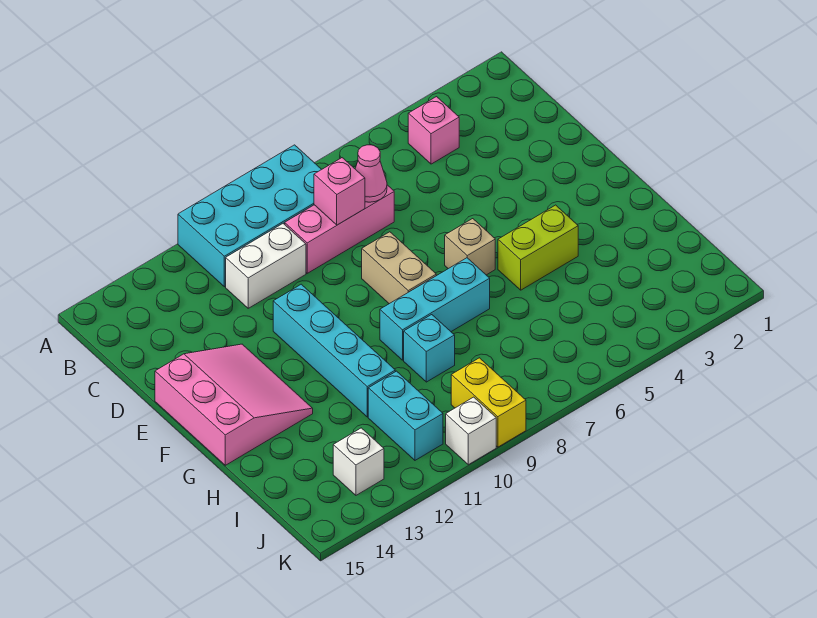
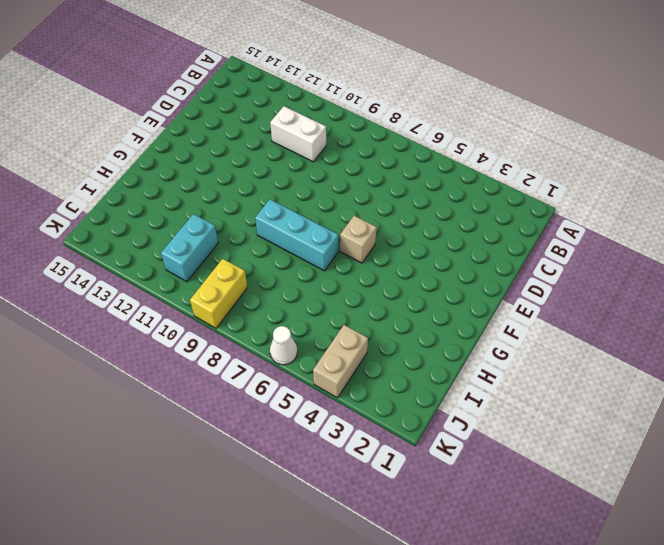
tan 1x2 brick [313,325,368,398] -> tan 1x2 brick moved to [362,232,436,304]
white 1x1 cone [270,326,297,365] -> none
none -> cyan 2x4 brick [178,145,322,287]
none -> pink 1x1 brick [408,97,459,164]
none -> pink 1x3 brick [285,185,394,273]

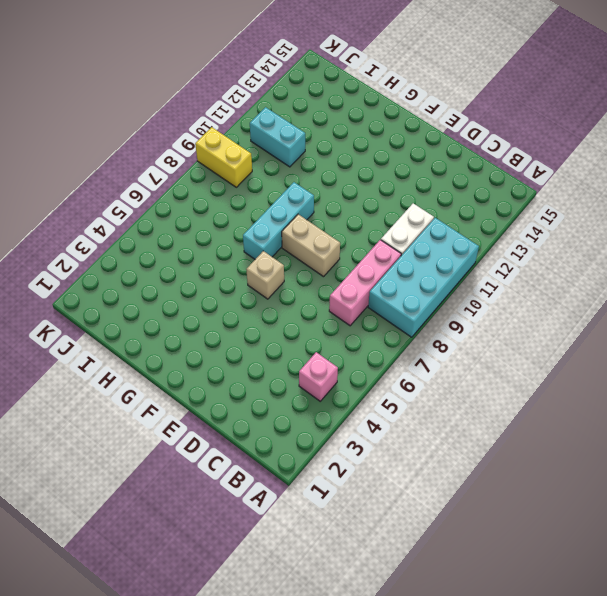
none -> cyan 1x4 brick [273,284,395,417]
none -> pink 3x3 slope [155,344,313,465]
none -> lime 1x2 brick [498,205,578,290]

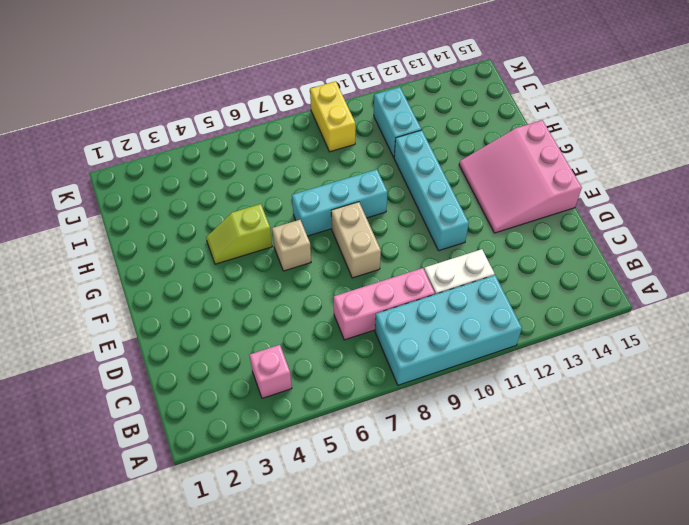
lime 1x2 slope [206,204,272,264] -> lime 1x2 brick [498,205,578,290]
none -> cyan 1x1 brick [404,315,455,382]
none -> white 1x1 brick [333,428,384,495]
none -> white 1x1 brick [446,397,496,465]

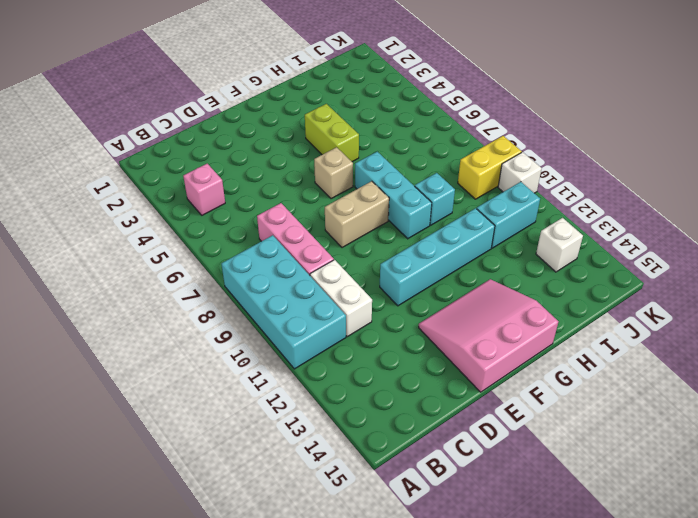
none -> pink 1x1 cone [355,145,387,202]
none -> pink 1x1 brick [314,158,365,225]

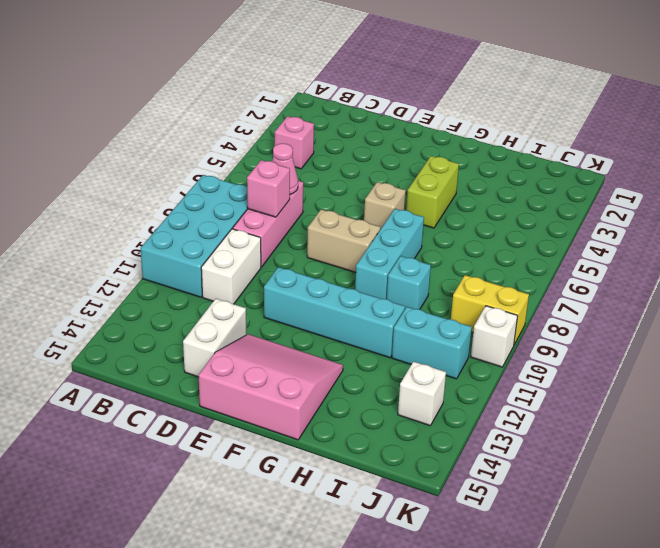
white 1x2 brick [183,299,246,377] -> none

